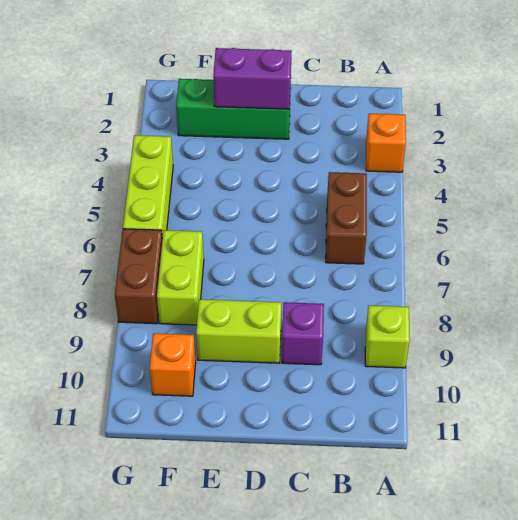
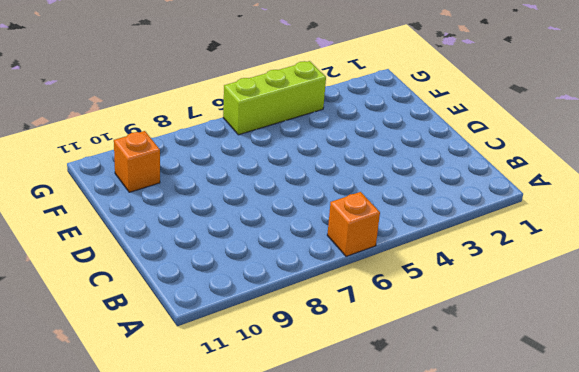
orange 1x1 brick [327,192,380,256] -> orange 1x1 brick moved to [366,114,406,172]
none -> lime 1x1 brick [365,305,410,368]
none -> brown 1x2 brick [326,172,367,264]

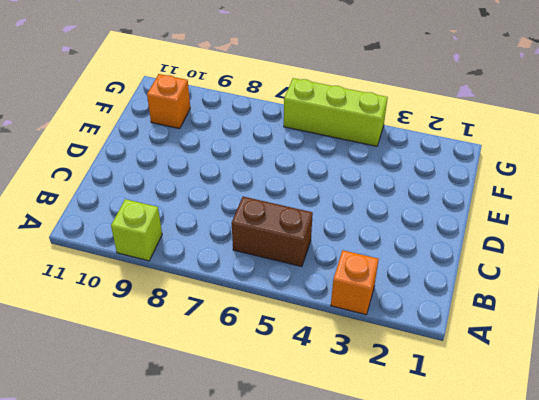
none -> purple 1x1 brick [282,302,324,365]
none -> green 1x3 brick [176,79,291,139]

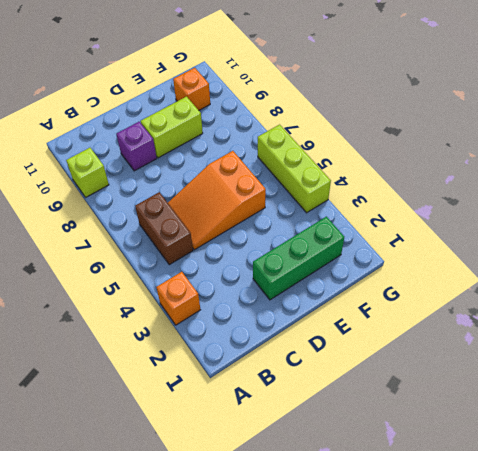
orange 2x3 slope [168,151,266,250] -> none
none -> lime 1x2 brick [157,230,204,325]
none -> brown 1x2 brick [115,229,162,324]

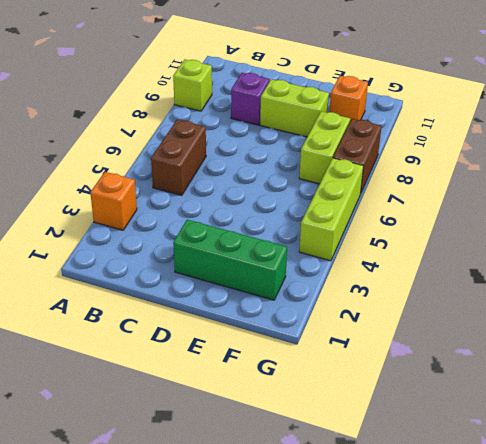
none -> purple 1x2 brick [213,48,292,109]

